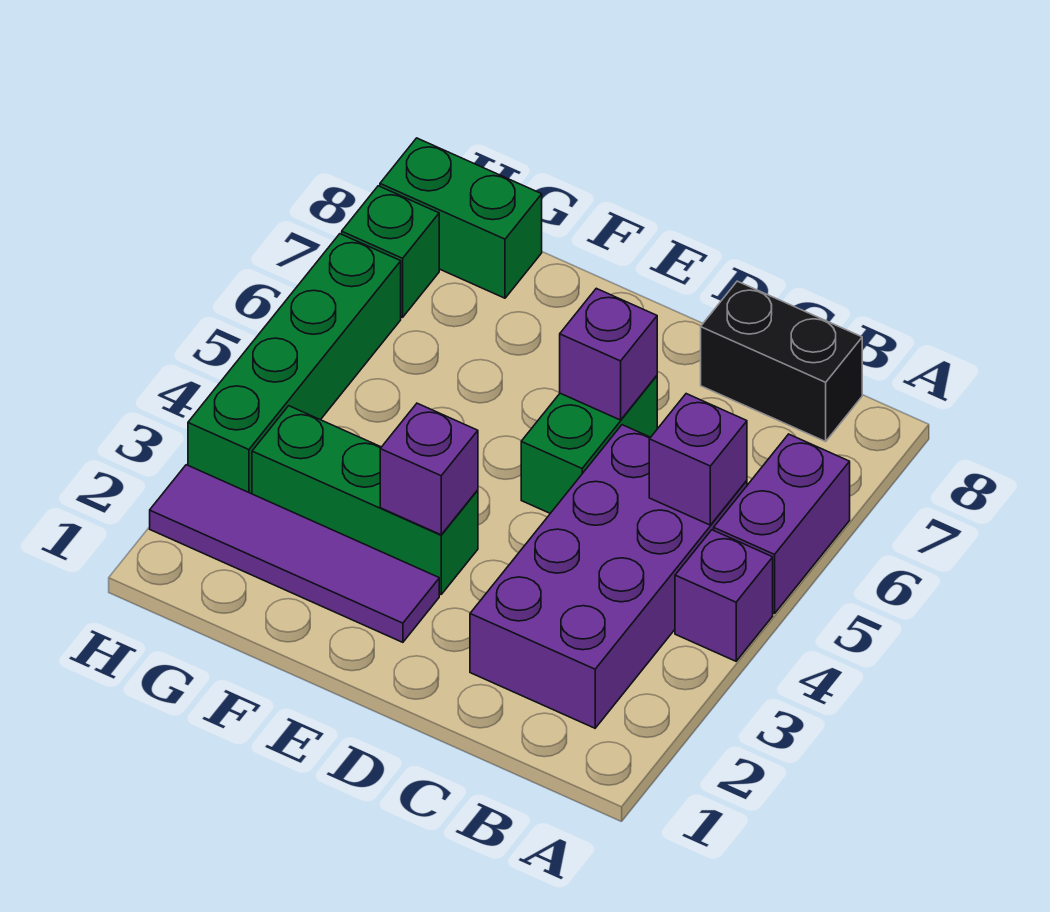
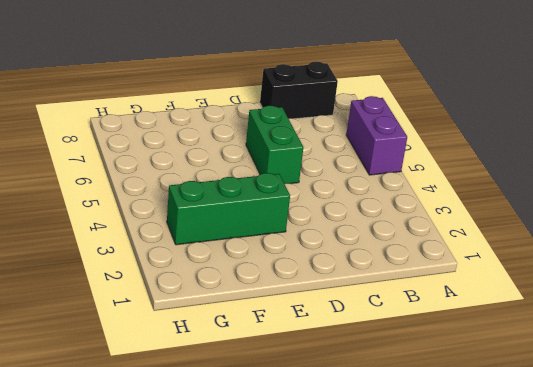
none -> purple 1x1 brick [675,530,773,661]
none -> purple 2x4 brick [470,425,747,728]
none -> purple 1x4 tile [150,465,439,642]

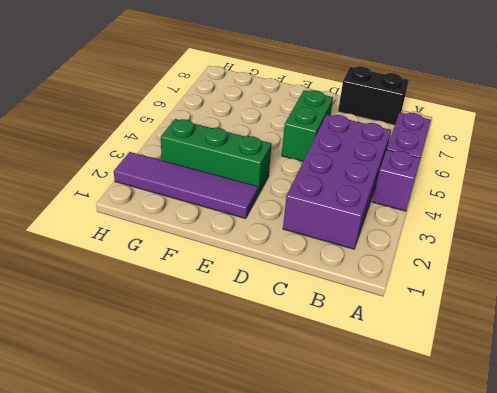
none -> green 1x2 brick [380,138,542,298]
none -> green 1x4 brick [188,234,401,494]
none -> green 1x1 brick [342,186,439,317]

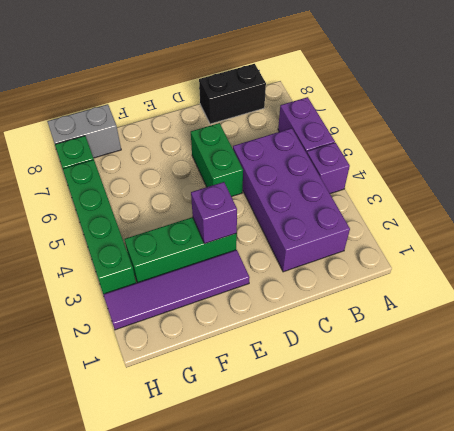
grey 1x2 brick [47,104,121,158] -> green 1x2 brick [380,138,542,298]
none -> purple 1x1 brick [649,394,747,525]
none -> purple 1x1 brick [560,288,657,420]

